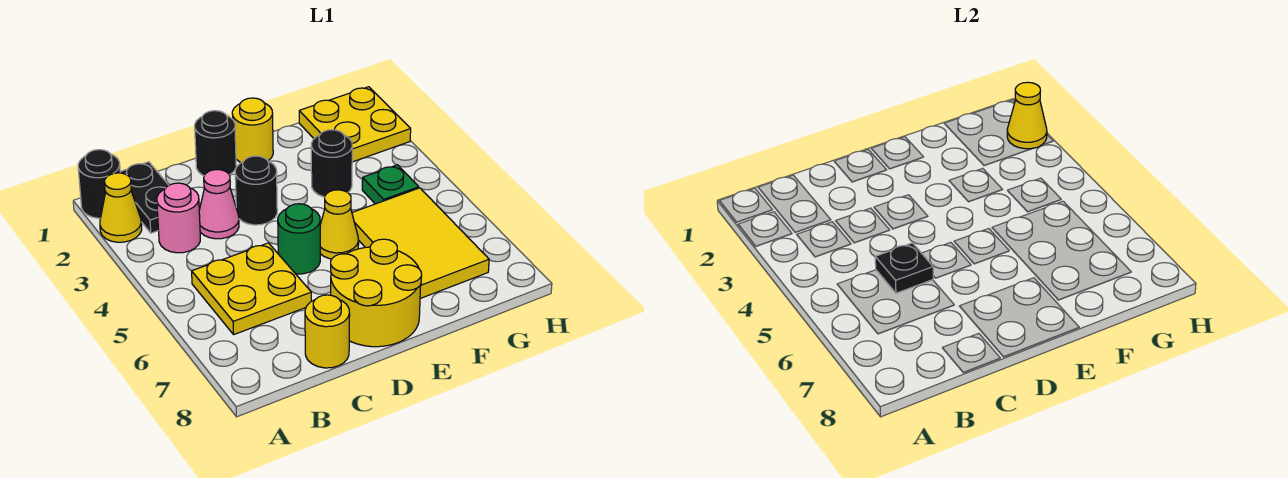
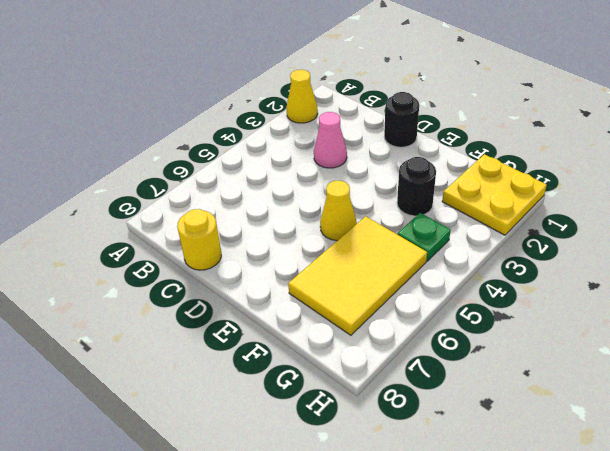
none -> black 1x1 round brick [78,150,120,218]
none -> black 1x2 plate [120,162,169,233]
none -> pink 1x1 round brick [157,183,200,253]

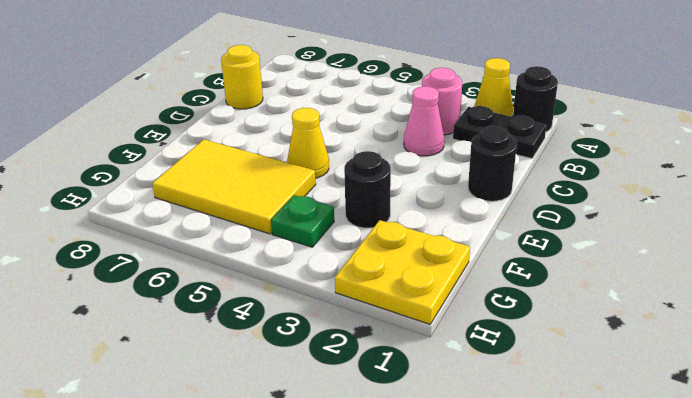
none -> yellow 2x2 plate [192,243,311,334]
none -> black 1x1 round brick [235,156,277,225]
none -> green 1x1 round brick [278,204,320,274]

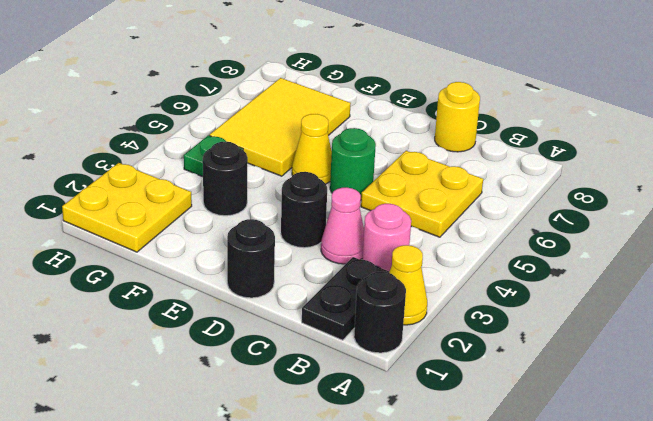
none -> yellow 2x2 round brick [331,239,422,347]
none -> yellow 1x1 round brick [232,98,273,163]
none -> black 1x1 plate [875,243,933,293]

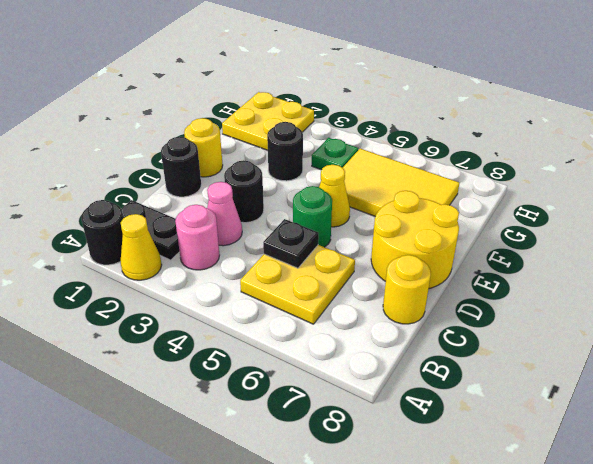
none -> yellow 1x1 cone [1007,82,1047,149]

